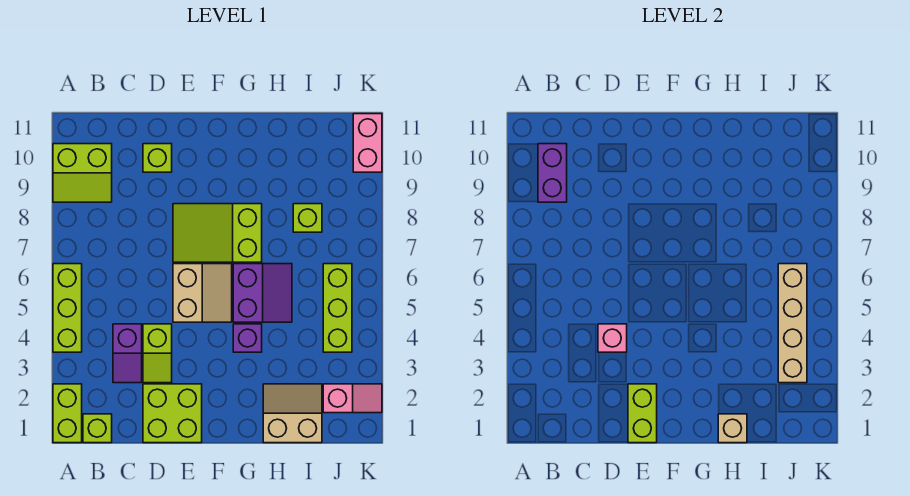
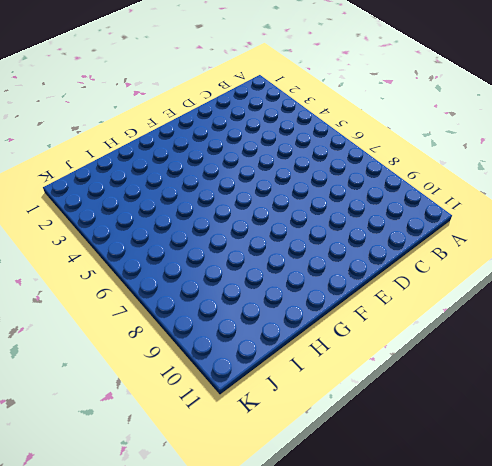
none -> lime 1x2 brick [53,384,82,443]
none -> lime 1x3 brick [53,264,82,352]
none -> lime 2x2 slope [53,144,112,202]

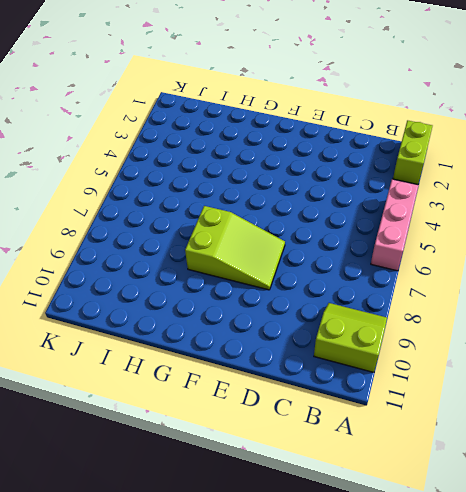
pink 1x3 brick [371,179,419,271] -> lime 1x3 brick [53,264,82,352]
none -> lime 1x1 brick [83,414,112,443]
none -> purple 1x2 slope [113,324,142,383]
none -> lime 2x2 brick [143,384,202,443]

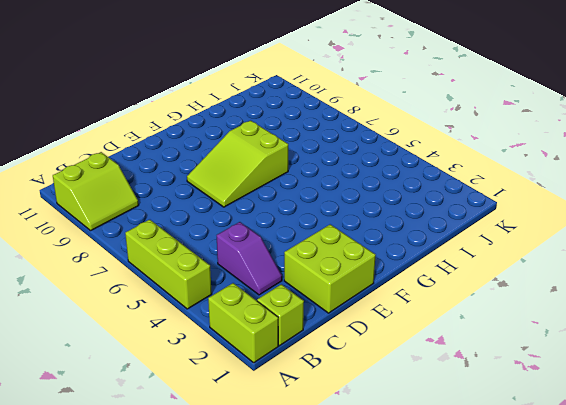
none -> lime 1x2 slope [143,324,172,383]
none -> lime 1x1 brick [143,144,172,172]
none -> tan 2x2 slope [173,264,232,322]

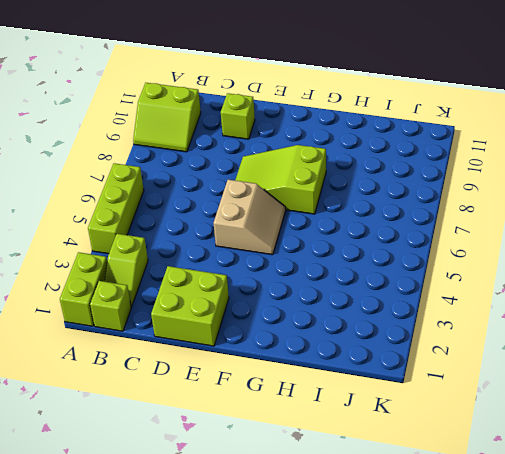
lime 1x2 slope [105,234,148,307] -> lime 1x2 slope moved to [143,324,172,383]
none -> purple 1x2 slope [113,324,142,383]
none -> purple 1x1 brick [233,324,262,352]
none -> purple 2x2 slope [233,264,292,322]

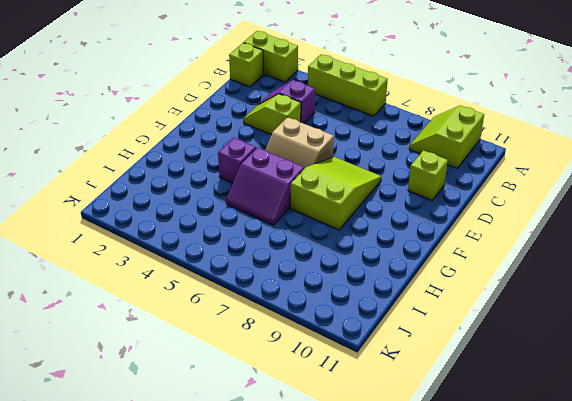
none -> lime 2x2 brick [143,384,202,443]
none -> tan 2x2 slope [263,384,322,443]
none -> lime 1x1 brick [293,204,322,232]

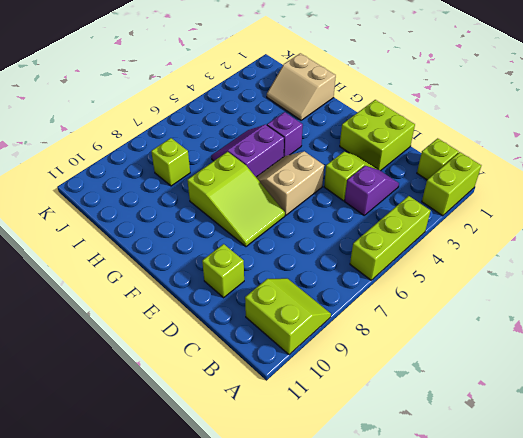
none -> pink 1x2 slope [323,384,382,413]
none -> lime 1x3 brick [323,264,352,352]
none -> pink 1x2 brick [353,114,382,172]

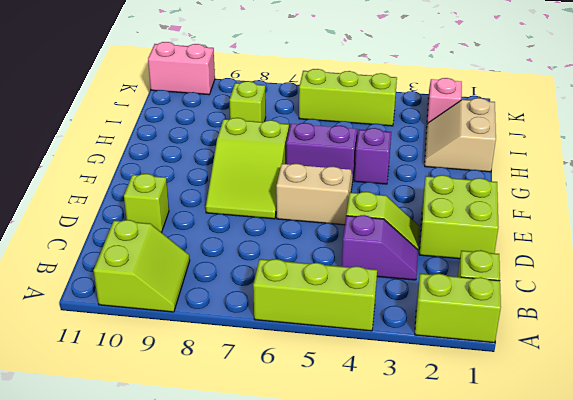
none -> purple 1x2 brick [538,144,567,202]
none -> pink 1x1 brick [598,324,627,352]
none -> lime 1x2 brick [628,384,657,443]

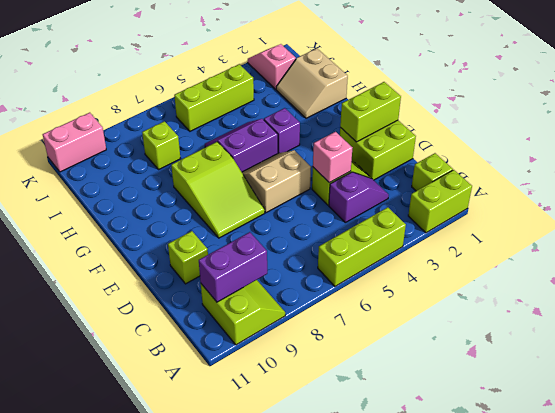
none -> tan 1x1 brick [718,414,747,443]
none -> tan 1x4 brick [778,264,807,383]

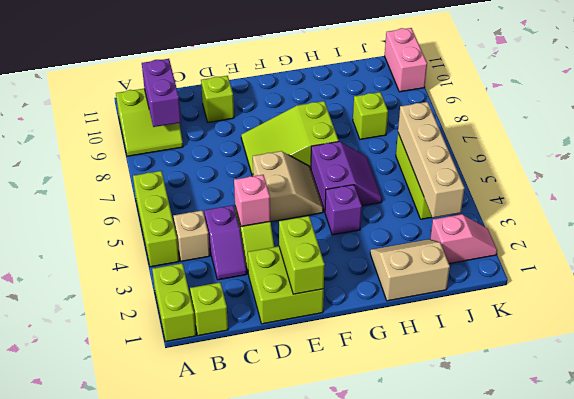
tan 1x1 brick [174,210,210,261] -> tan 1x1 brick moved to [718,414,747,443]

